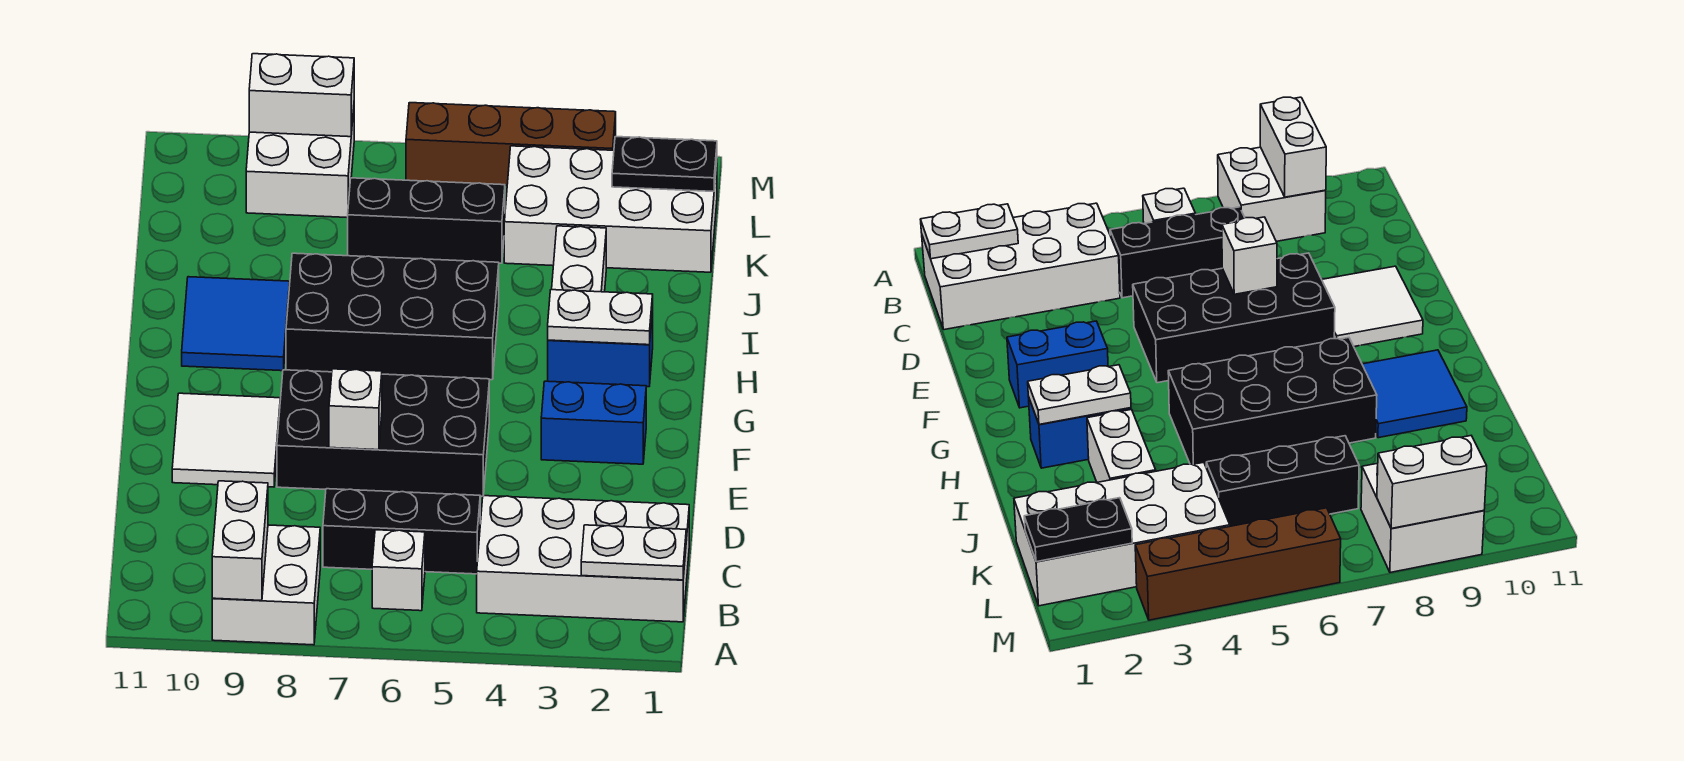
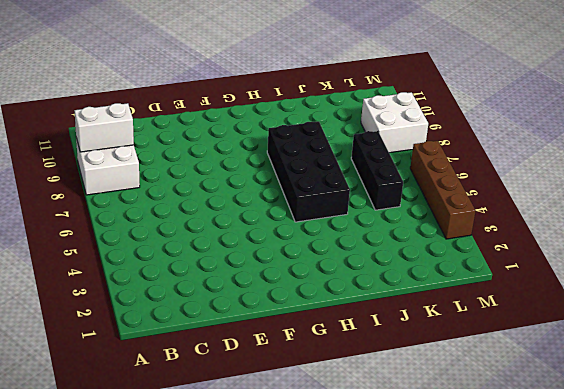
none -> white 2x4 brick [477,495,689,622]
none -> white 1x1 brick [372,530,425,611]
none -> black 1x3 brick [323,489,480,574]

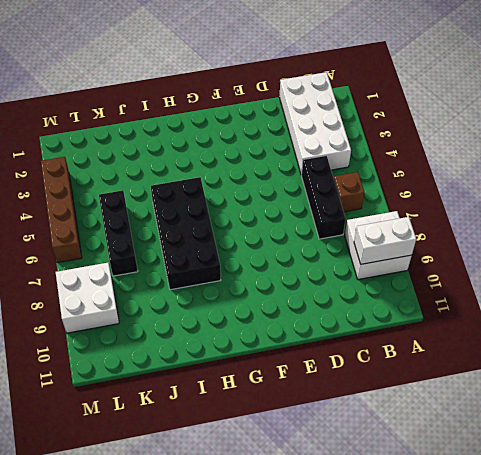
brown 1x1 brick [334,172,364,212] -> white 1x1 brick [372,530,425,611]
none -> black 2x4 brick [277,370,489,496]
none -> white 2x2 tile [172,393,280,487]
none -> blue 1x2 brick [541,381,646,464]

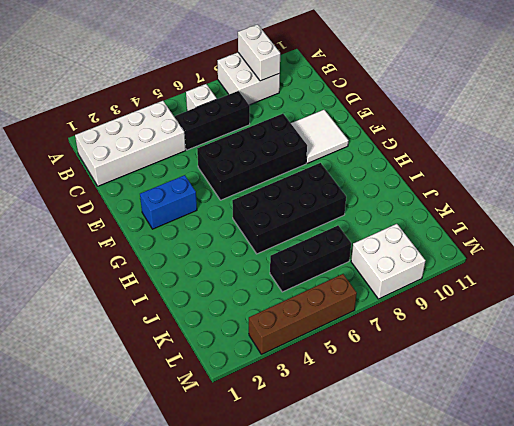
none -> blue 1x2 brick [548,308,653,387]
none -> blue 2x2 tile [182,277,290,371]
none -> white 1x2 brick [552,226,606,292]

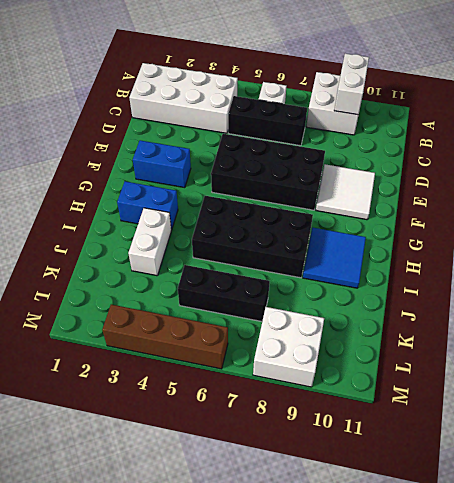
none -> white 2x4 brick [504,146,717,272]
none -> white 1x2 plate [581,525,686,580]
none -> white 1x1 brick [329,369,382,450]

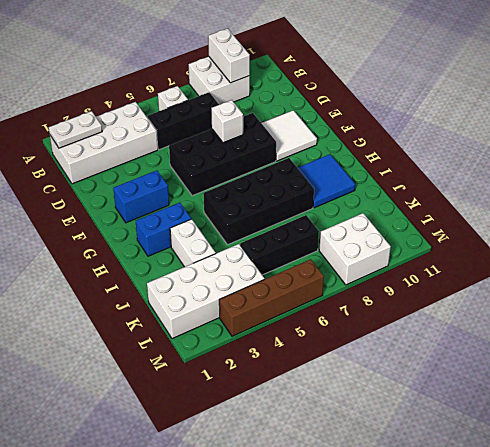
none -> white 1x2 plate [548,290,653,345]
none -> black 1x2 plate [612,137,717,192]
none -> white 1x2 brick [249,54,354,137]

